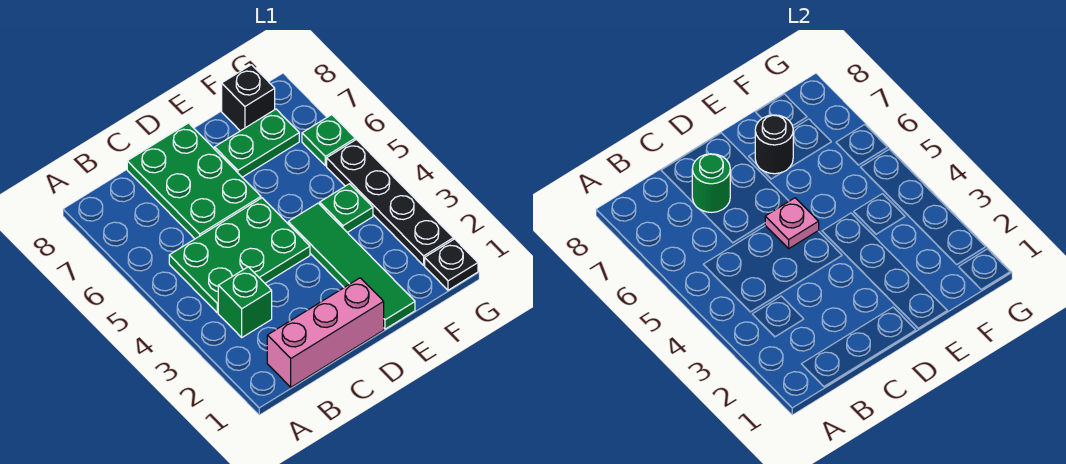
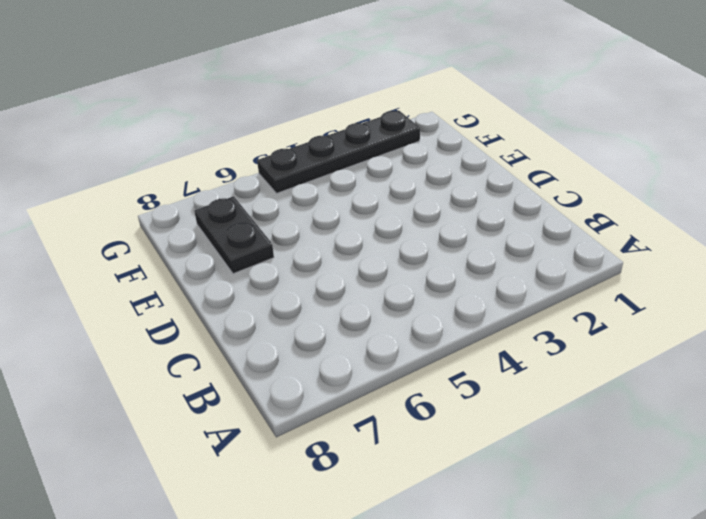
black 1x2 plate [194,196,274,274] -> green 1x2 plate [215,109,299,177]
none -> pink 1x3 brick [267,278,384,387]
none -> green 1x1 brick [218,267,272,337]
none -> green 2x3 plate [169,198,310,313]

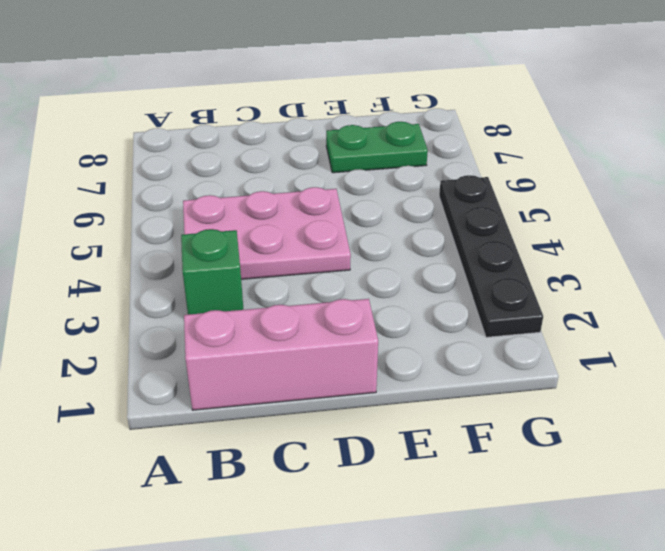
pink 2x3 plate [183,187,351,279] -> green 2x3 plate [169,198,310,313]
none -> green 2x3 plate [127,123,261,239]
none -> green 1x4 tile [288,203,415,329]
none -> green 1x1 plate [320,184,373,232]

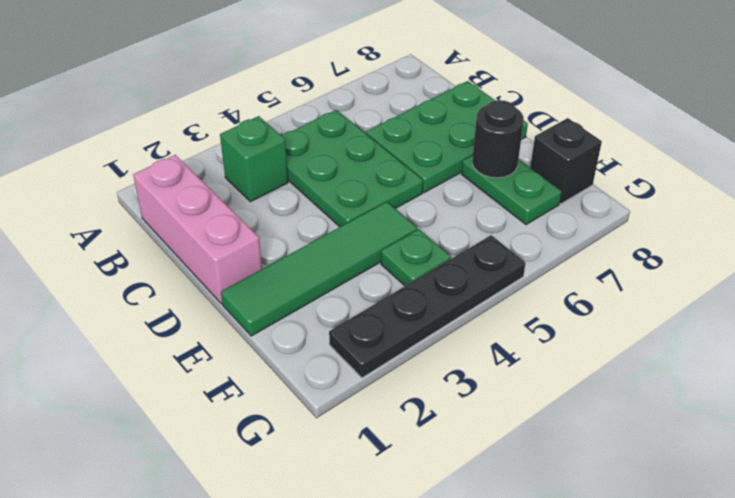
none -> black 1x1 plate [425,239,478,290]
none -> green 1x1 plate [302,115,355,166]
none -> green 1x1 round brick [692,154,730,212]

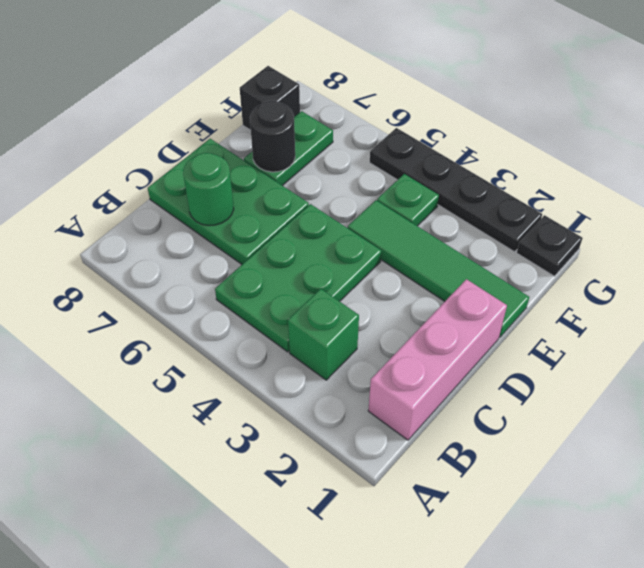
none -> green 1x1 plate [302,115,355,166]
none -> pink 1x1 plate [765,198,819,249]

